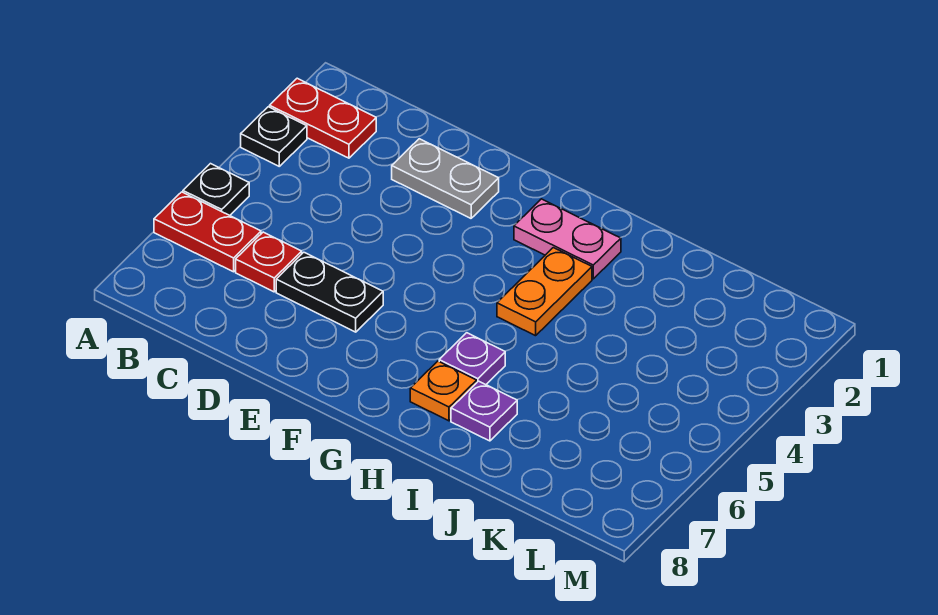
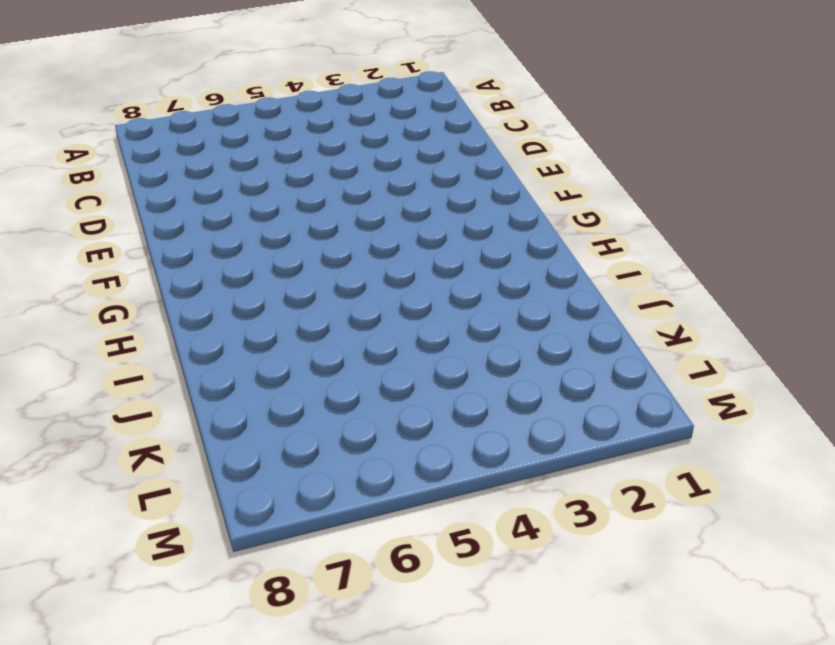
none -> red 1x2 plate [270,78,376,158]
none -> black 1x1 plate [241,107,307,166]
none -> black 1x1 plate [183,164,249,215]

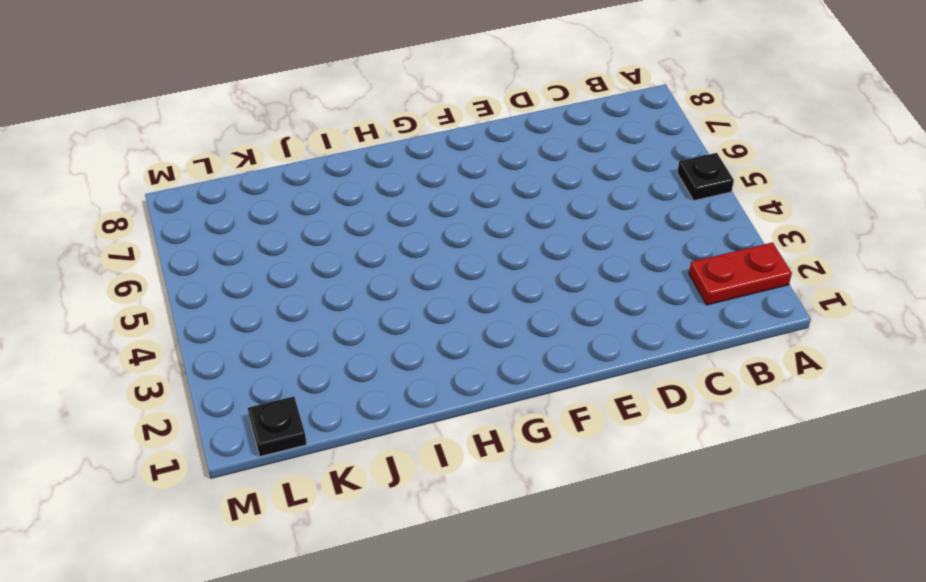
black 1x1 plate [248,397,307,456] -> black 1x1 plate moved to [241,107,307,166]
none -> red 1x2 plate [154,192,261,272]
none -> red 1x1 plate [236,232,302,292]
none -> grey 1x2 plate [392,139,499,218]

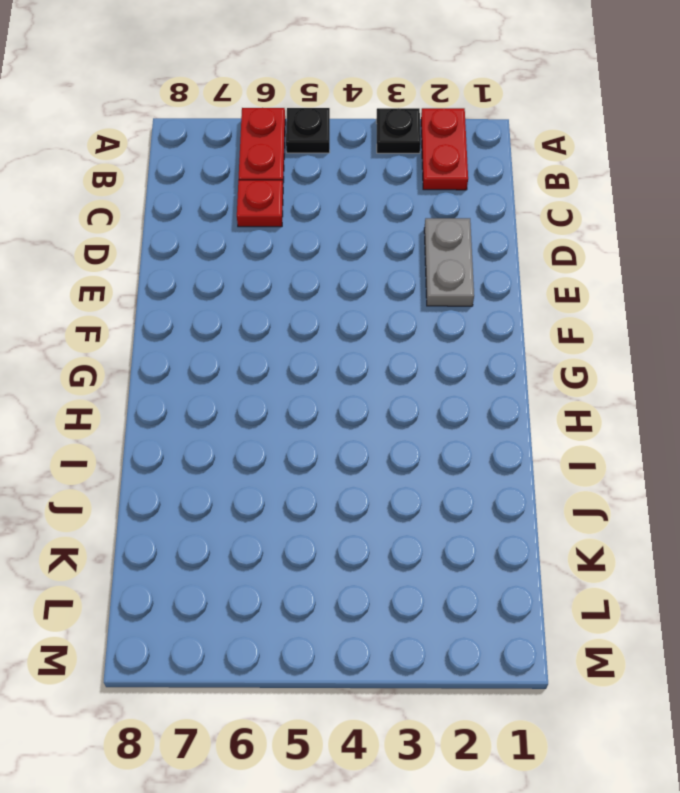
none -> black 1x2 plate [276,252,383,332]
none -> pink 1x2 plate [514,199,621,279]
none -> orange 1x2 plate [497,248,592,336]

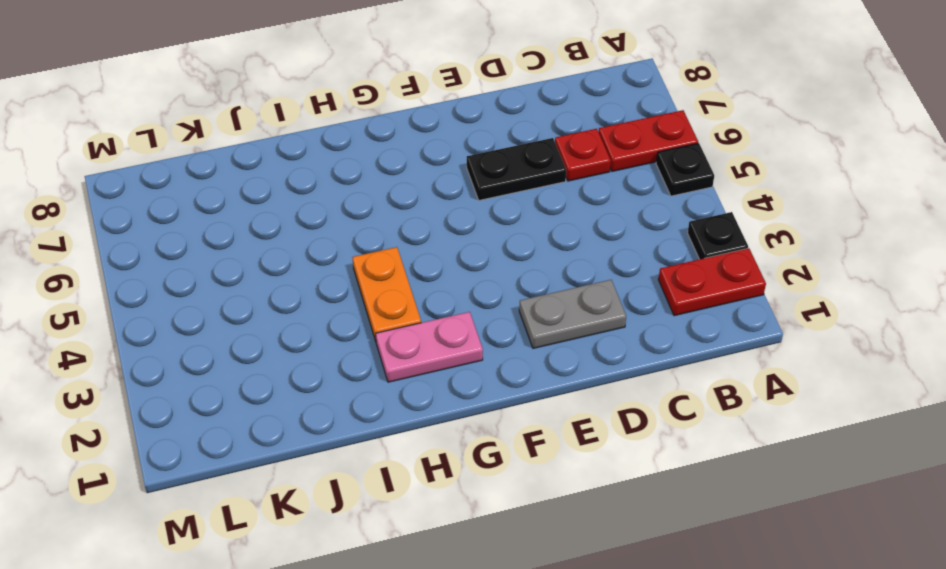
none -> purple 1x1 plate [439,333,505,385]
none -> orange 1x1 plate [410,361,477,421]
none -> purple 1x1 plate [451,381,517,441]

